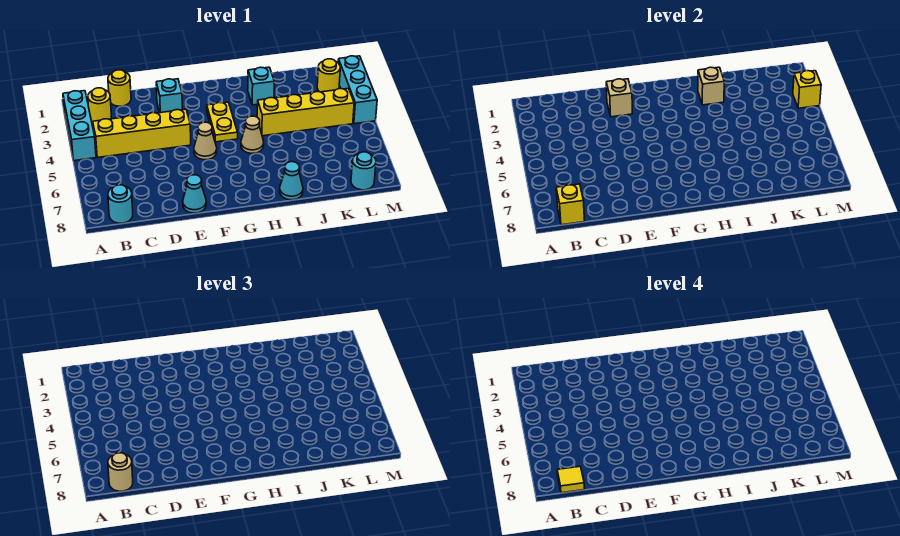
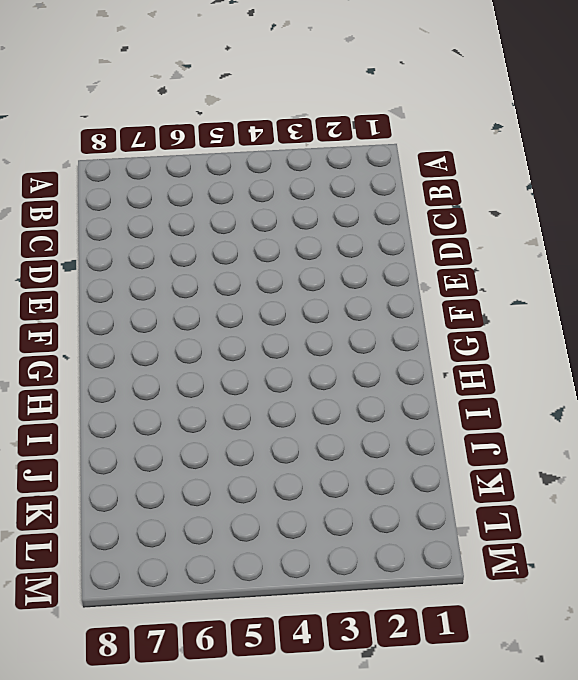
none -> cyan 1x3 brick [63,91,96,161]
none -> yellow 1x1 round brick [88,88,111,123]
none -> yellow 1x4 brick [93,109,191,157]

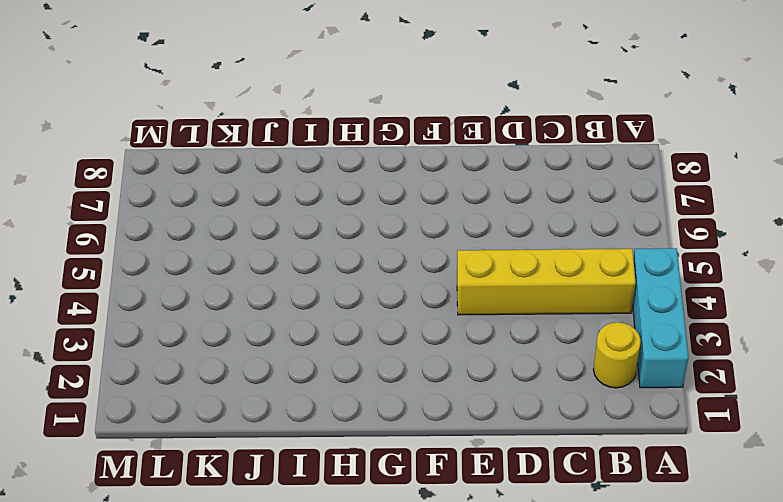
none -> cyan 1x1 round brick [108,185,133,223]
none -> yellow 1x1 round brick [108,70,131,106]
none -> cyan 1x1 brick [156,79,182,113]

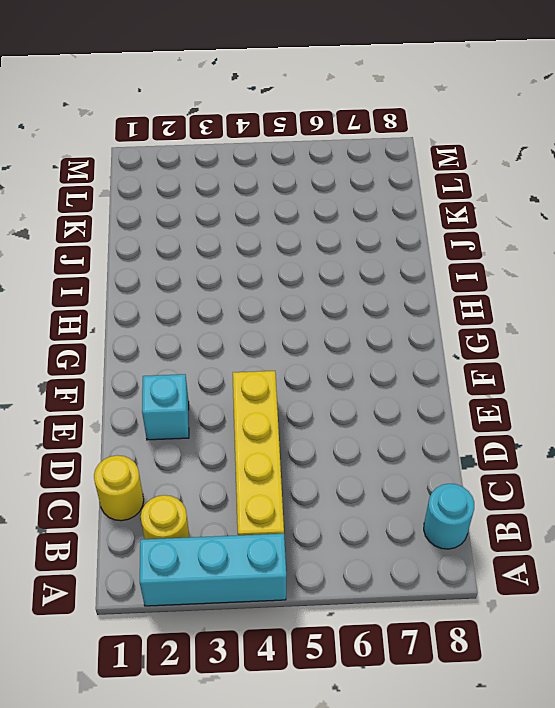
none -> cyan 1x1 cone [183,175,206,213]
none -> tan 1x1 cone [194,122,217,160]
none -> yellow 1x2 plate [207,102,238,142]

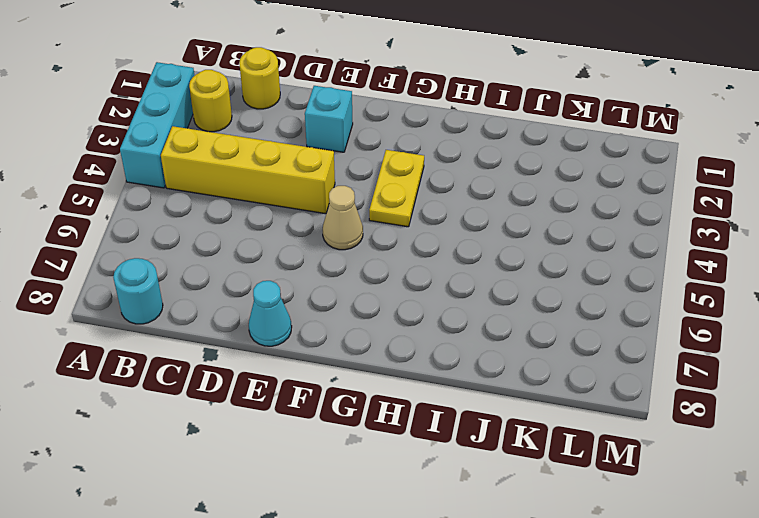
none -> tan 1x1 cone [241,116,264,153]
none -> cyan 1x1 brick [248,67,274,105]
none -> yellow 1x4 brick [257,88,354,136]

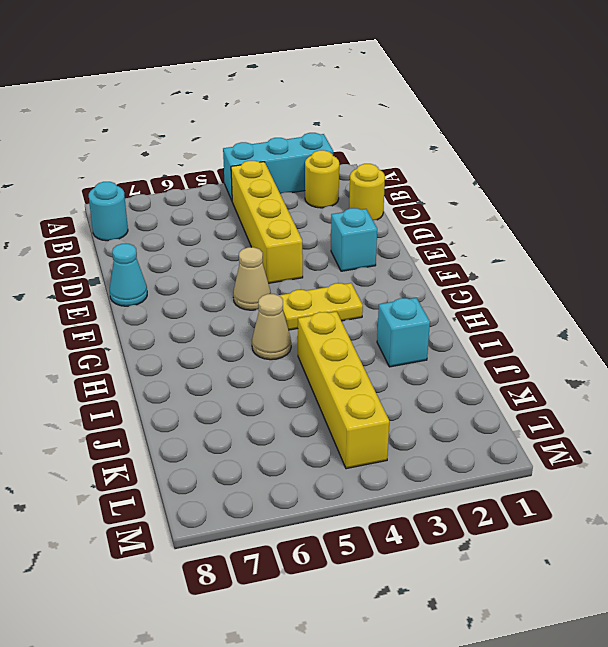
none -> cyan 1x1 cone [280,162,303,200]
none -> yellow 1x1 round brick [317,59,340,92]
none -> cyan 1x1 round brick [351,152,376,190]

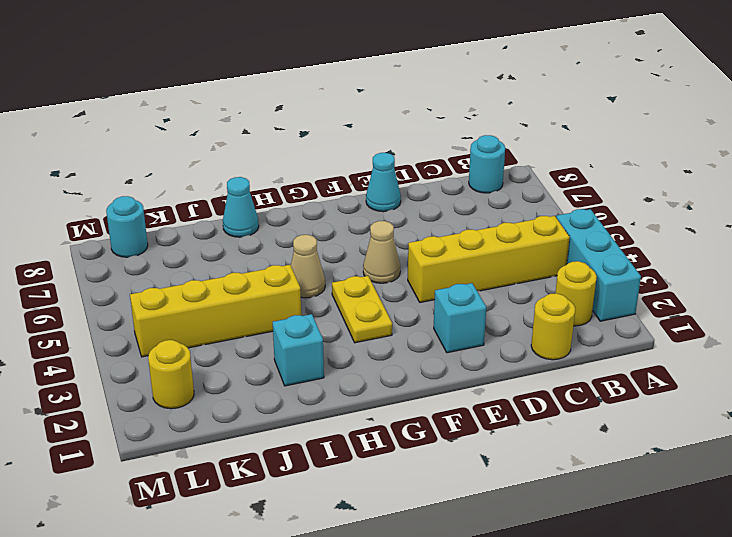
none -> cyan 1x3 brick [338,56,377,124]
none -> yellow 1x1 brick [556,184,585,225]
none -> tan 1x1 brick [606,79,632,117]

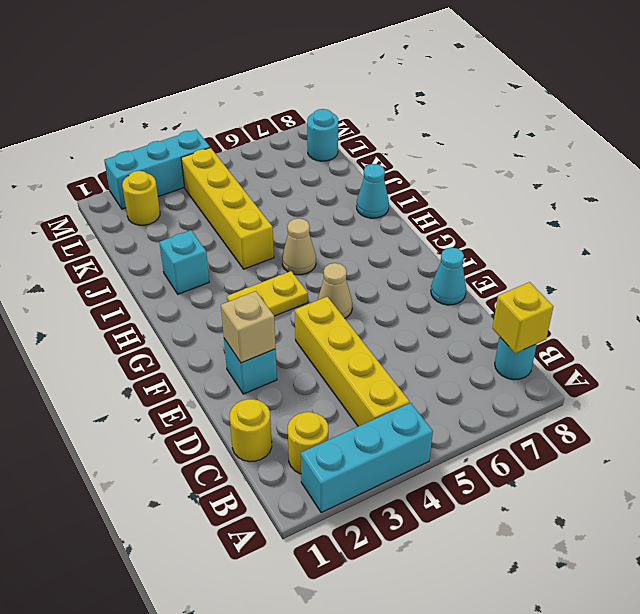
none -> tan 1x1 brick [698,67,724,105]
none -> yellow 1x1 brick [793,71,821,108]
none -> tan 1x1 round brick [108,453,133,491]

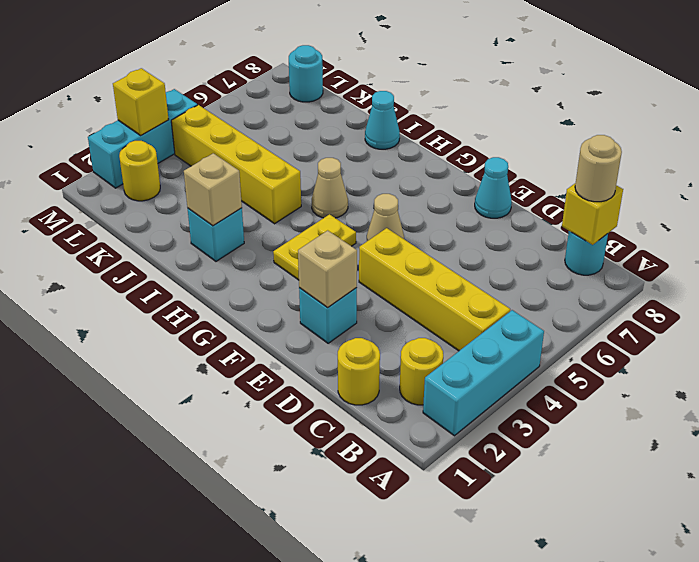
none -> yellow 1x1 tile [557,466,585,493]

